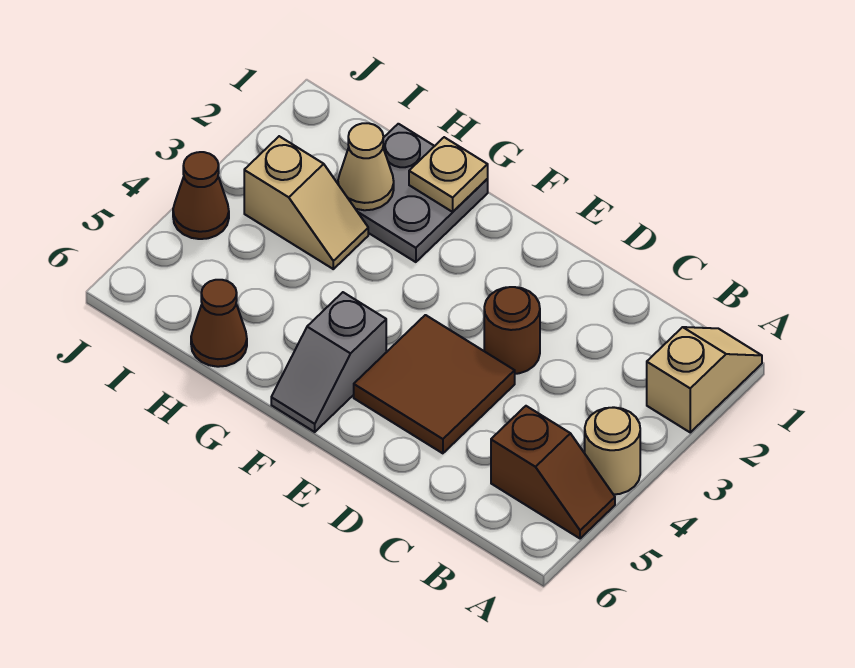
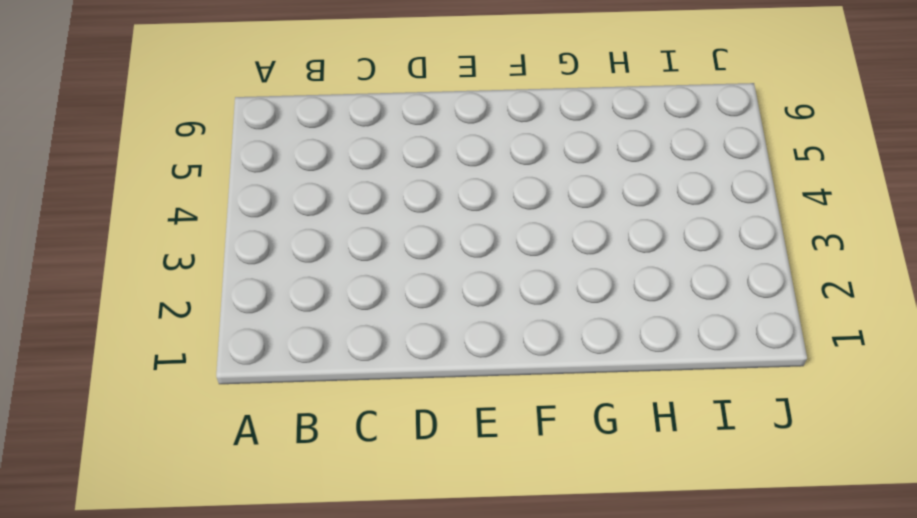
none -> tan 1x2 slope [647,327,762,432]
none -> tan 1x1 round brick [585,407,640,494]
none -> brown 1x2 slope [491,406,615,539]

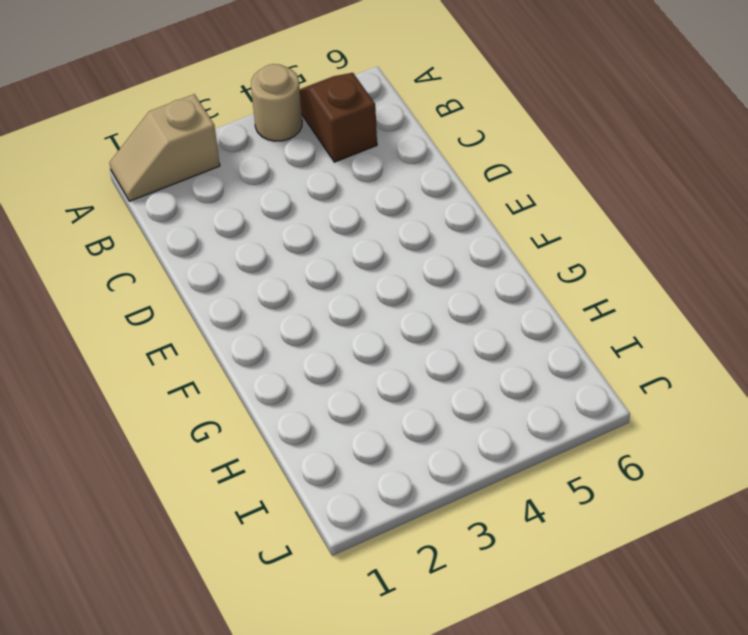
none -> brown 1x1 round brick [484,287,540,374]
none -> brown 2x2 tile [354,315,515,453]
none -> grey 1x2 slope [271,292,386,432]

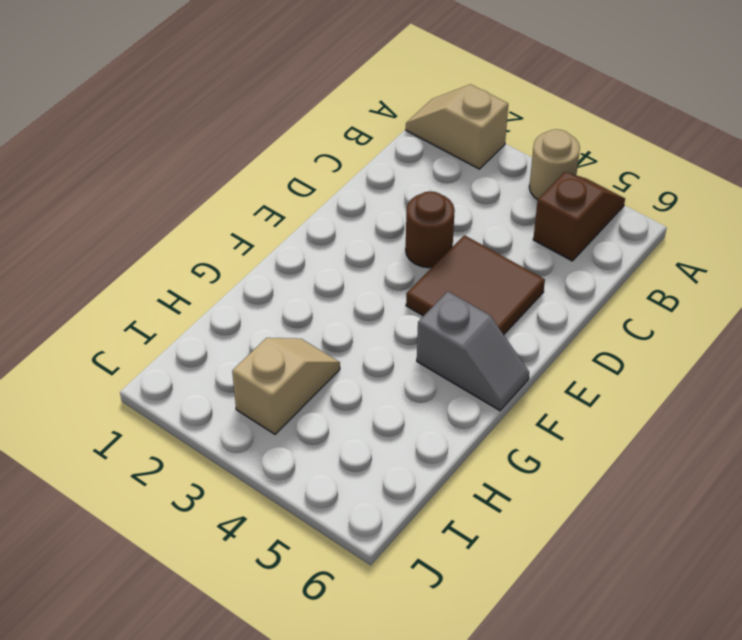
none -> grey 2x2 plate [337,124,488,262]
none -> brown 1x1 cone [191,280,247,367]
none -> brown 1x1 cone [173,152,229,239]

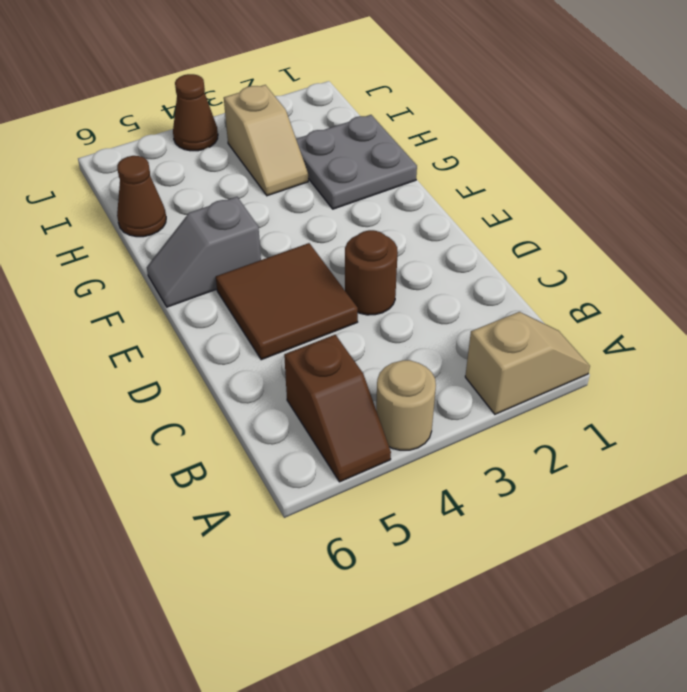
none -> tan 1x1 plate [409,137,488,212]
none -> tan 1x1 cone [338,123,394,210]

